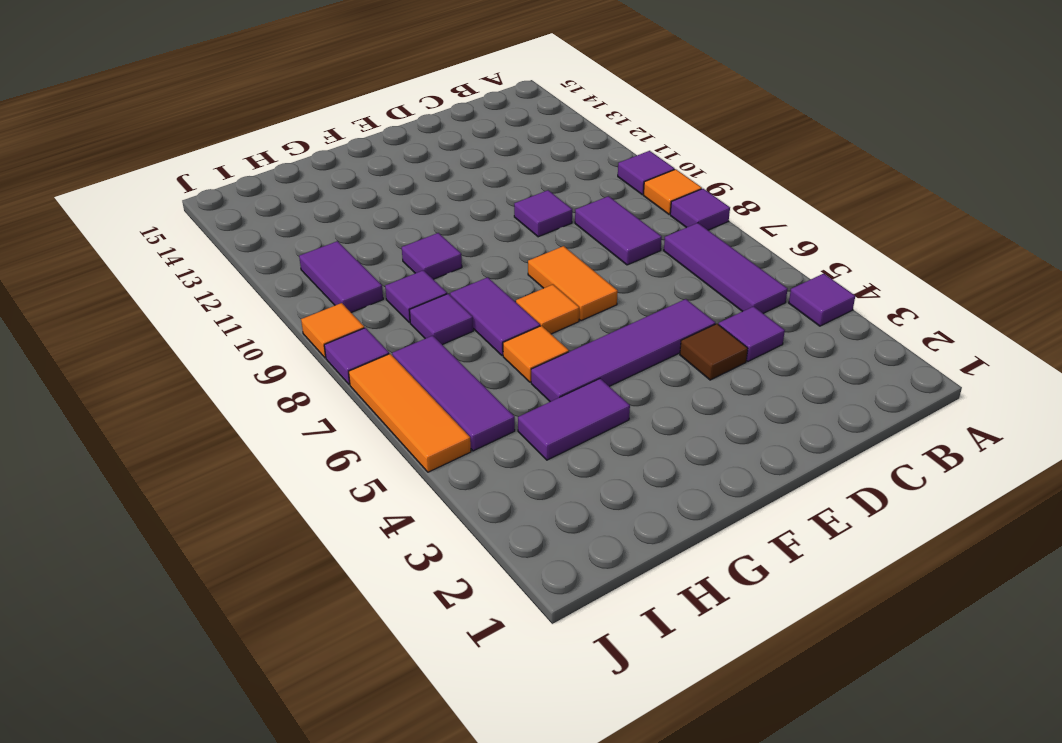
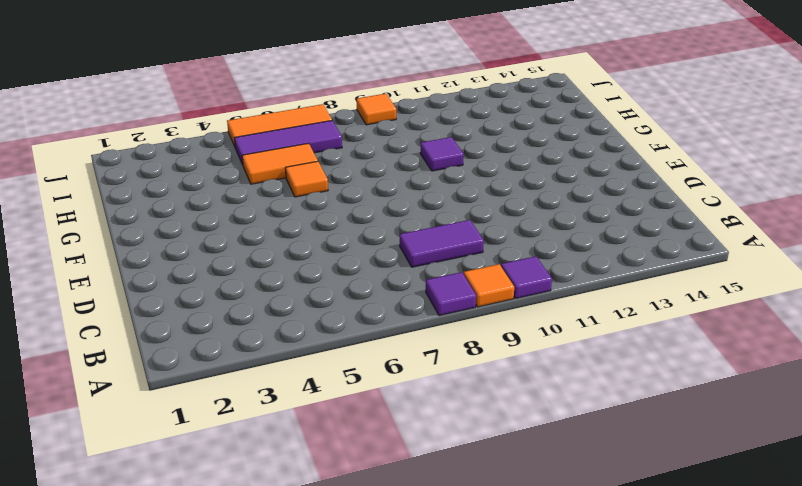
orange 1x2 tile [242,143,318,184] -> orange 1x2 tile moved to [528,246,618,321]
none -> purple 1x1 tile [789,274,855,326]
none -> purple 1x3 tile [664,223,788,313]
none -> purple 1x1 tile [719,306,785,361]

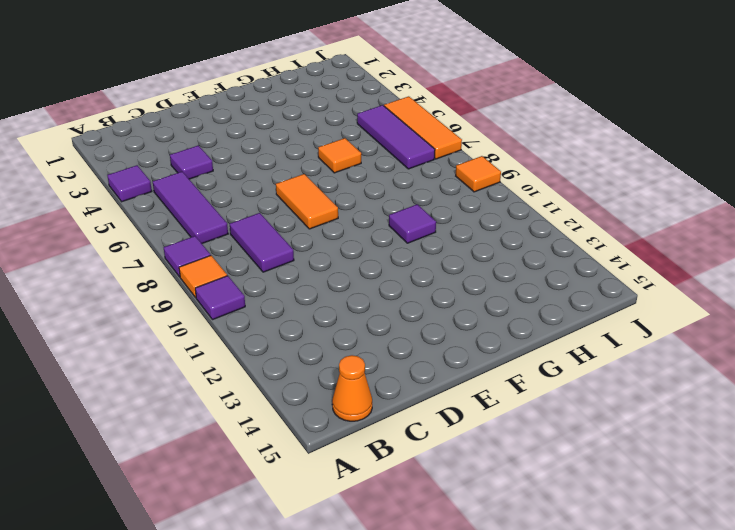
orange 1x1 cone [332,355,372,421] -> none
none -> brown 1x1 tile [680,324,748,380]
none -> purple 1x4 tile [531,299,715,402]
none -> purple 1x1 tile [514,190,572,237]

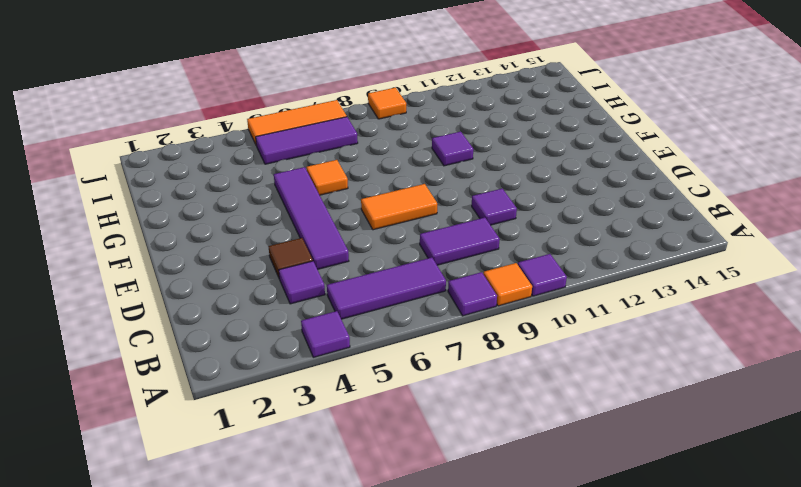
none -> orange 1x1 tile [516,285,579,334]
none -> purple 1x2 tile [518,379,630,460]
none -> purple 1x2 tile [450,277,540,356]

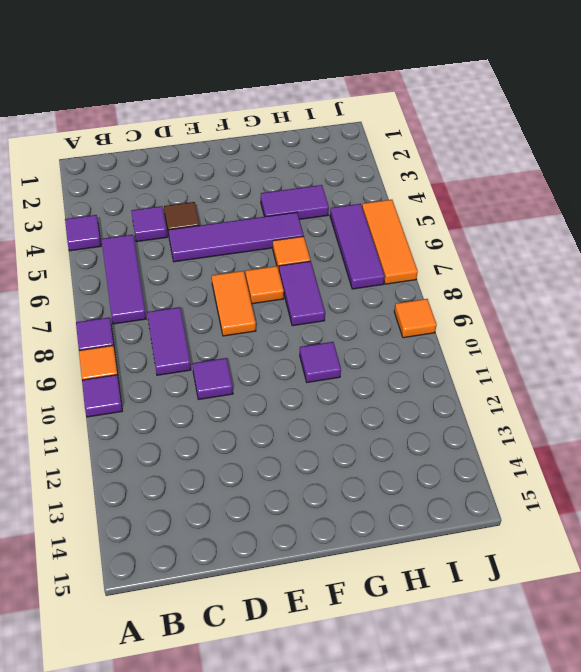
none -> purple 1x1 tile [410,294,473,345]
none -> purple 1x1 tile [385,270,447,323]
none -> purple 1x2 tile [299,241,383,312]

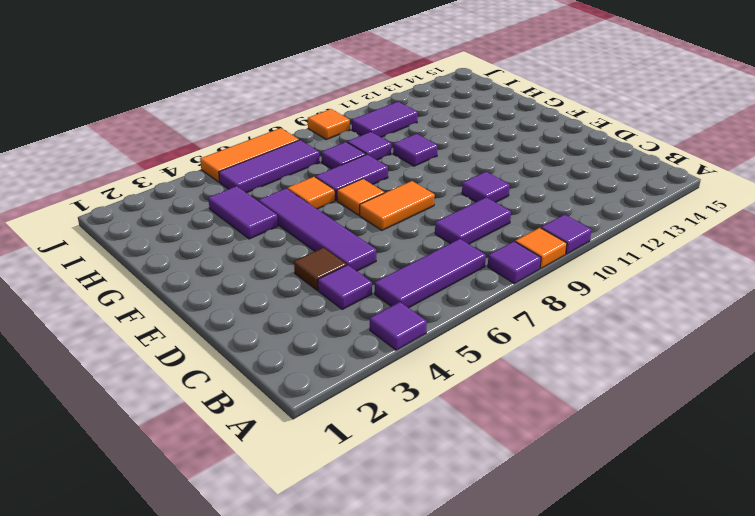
none -> purple 1x1 tile [324,328,389,384]

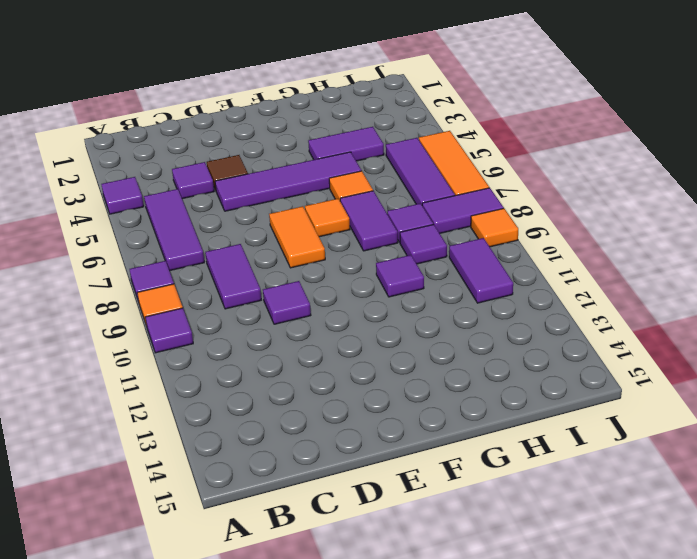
purple 1x2 tile [422,188,504,233] -> purple 1x1 tile [324,328,389,384]

